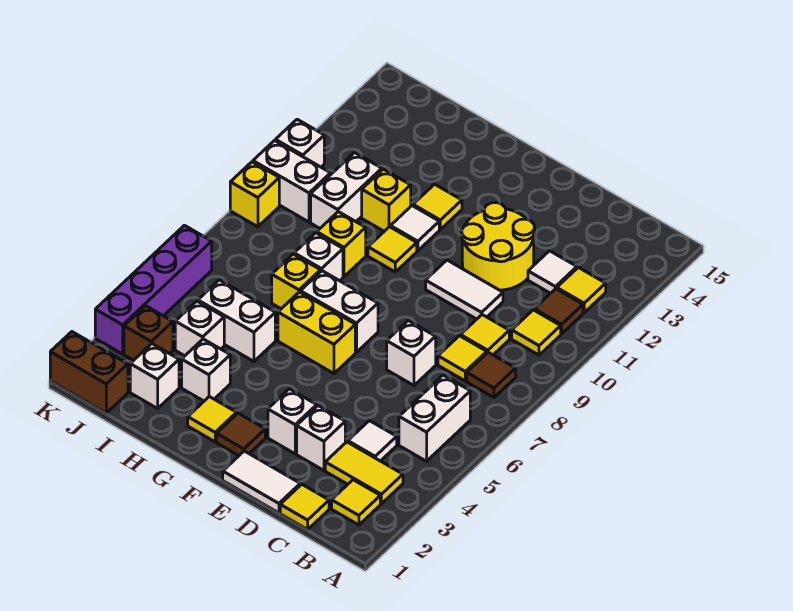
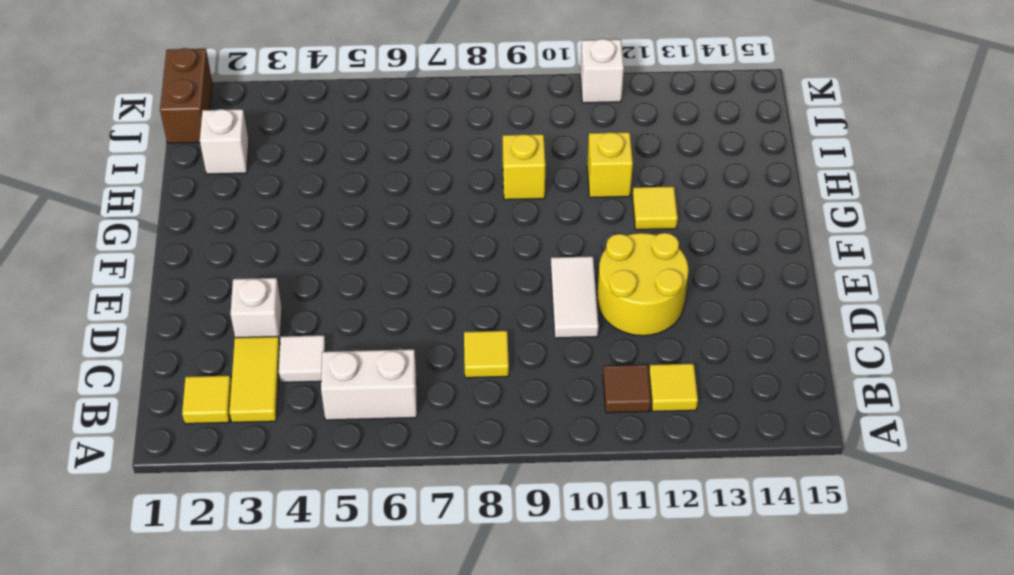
none -> brown 1x1 tile [467,352,516,397]
none -> yellow 1x1 tile [512,310,561,355]
none -> yellow 1x1 tile [280,484,329,529]
none -> yellow 1x1 tile [460,315,509,355]

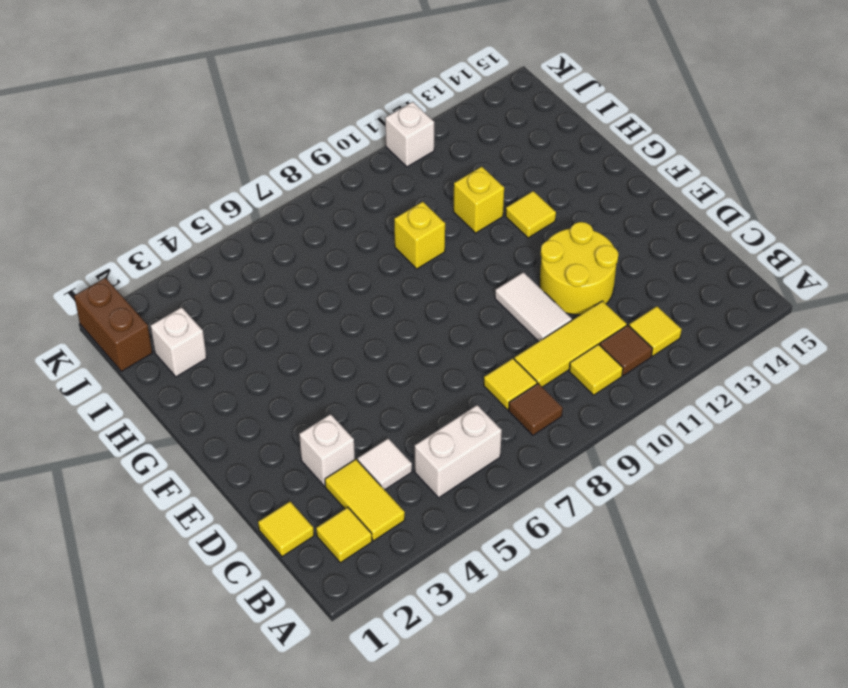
yellow 1x3 tile [514,301,627,387] -> yellow 1x1 tile [460,315,509,355]
none -> white 1x1 tile [528,251,577,293]
none -> white 1x2 tile [223,451,300,513]
none -> white 1x1 brick [387,321,436,385]
none -> white 1x1 brick [268,389,317,454]

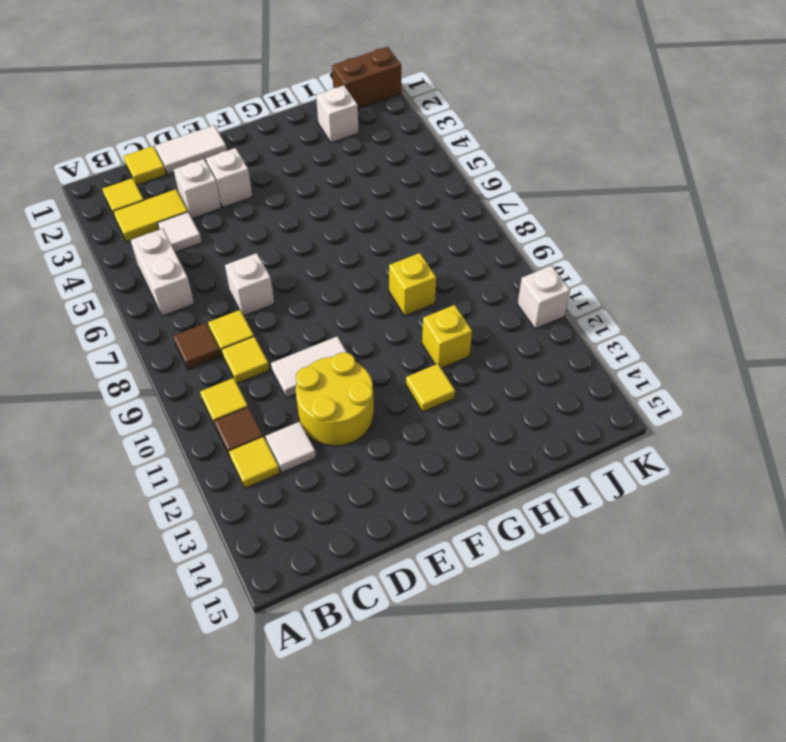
none -> brown 1x1 tile [217,413,265,455]
none -> yellow 1x2 brick [278,292,355,373]
none -> white 1x2 brick [300,271,378,352]
none -> yellow 1x1 tile [188,397,237,442]

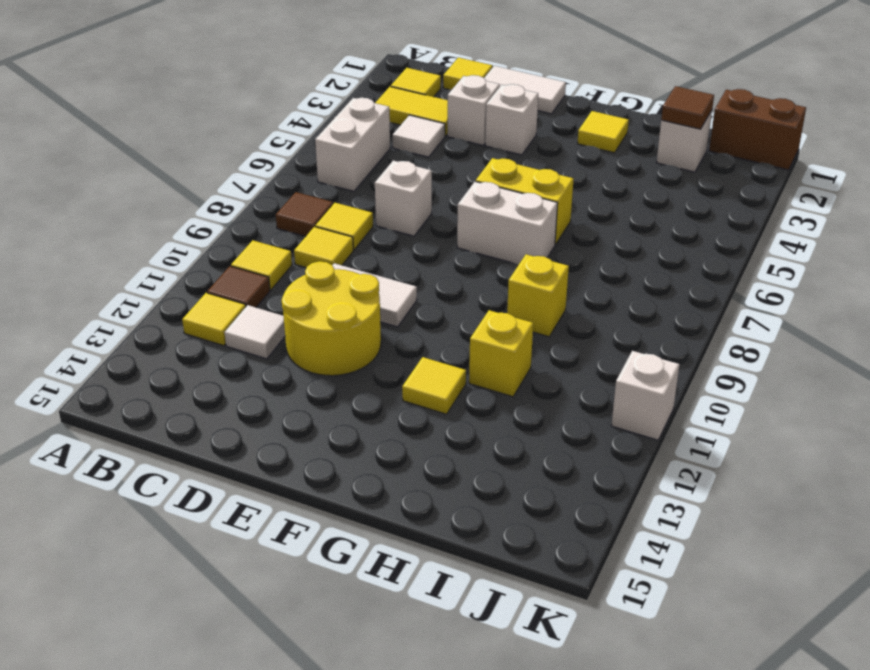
brown 1x1 tile [661,86,714,129] -> brown 1x1 tile moved to [217,413,265,455]
none -> yellow 1x1 tile [368,227,417,272]
none -> white 1x1 tile [391,206,439,251]
none -> white 1x1 brick [182,339,230,401]
none -> white 1x2 brick [198,280,275,361]

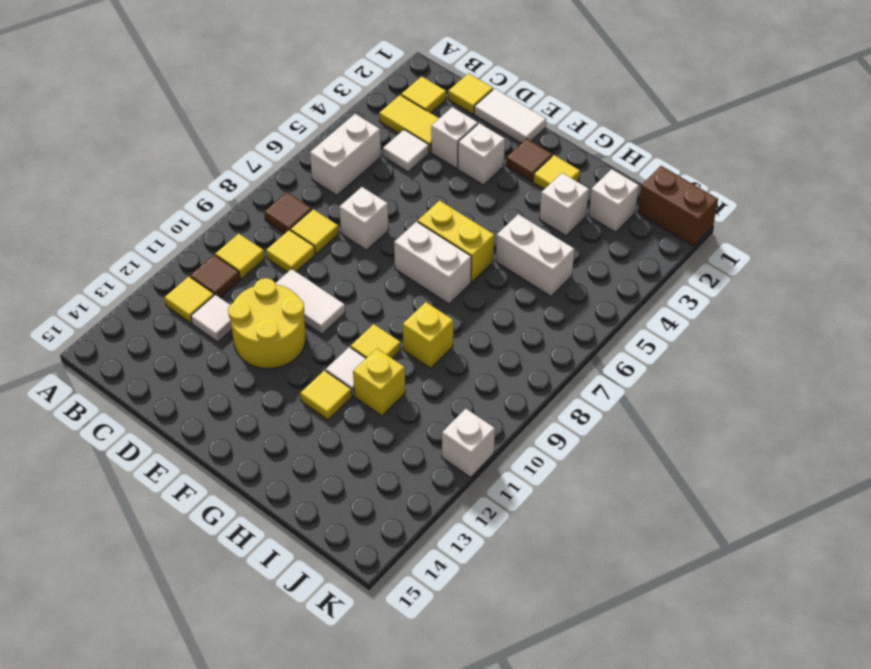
none -> yellow 1x1 brick [272,254,320,309]
none -> white 1x1 brick [294,233,343,281]
none -> white 1x1 brick [175,301,224,356]
none -> white 1x2 brick [311,153,382,228]

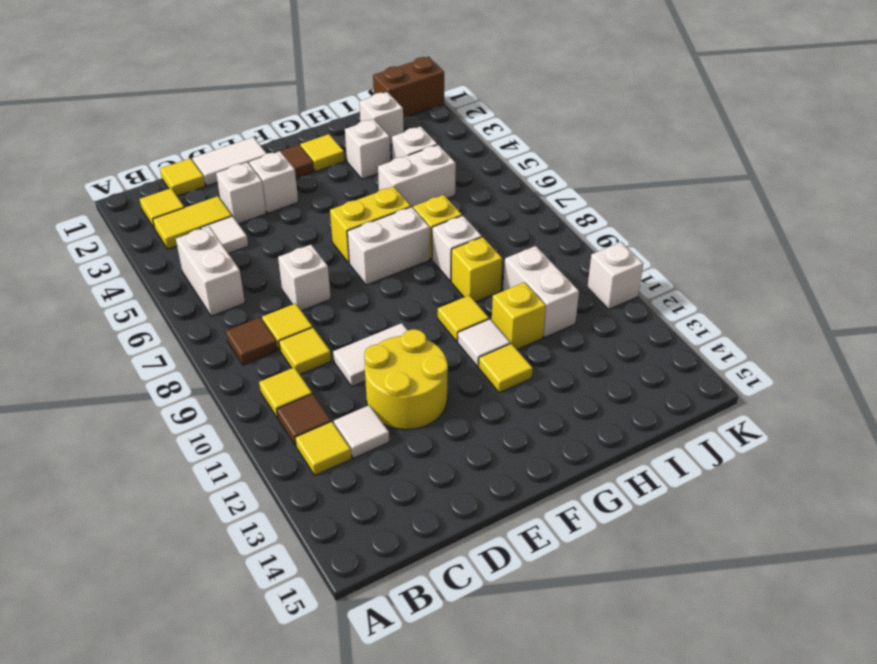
none -> brown 1x1 brick [124,306,173,361]
none -> white 1x2 brick [253,141,331,222]
none -> purple 1x4 brick [95,225,212,354]
none -> yellow 1x1 brick [230,162,279,227]

